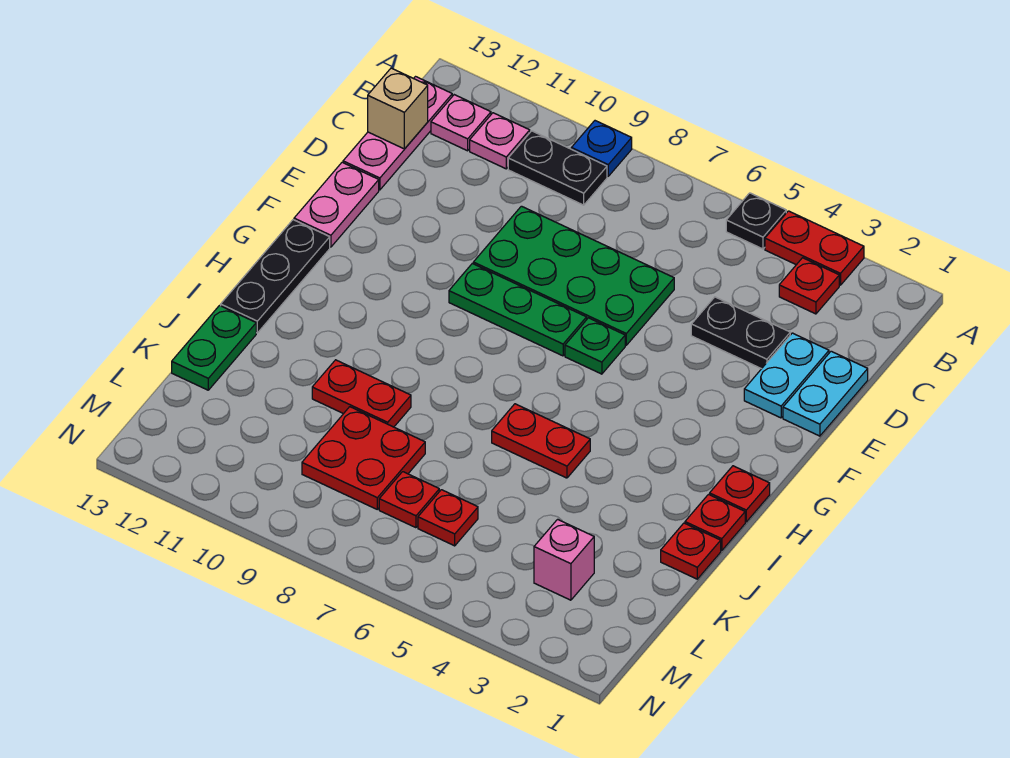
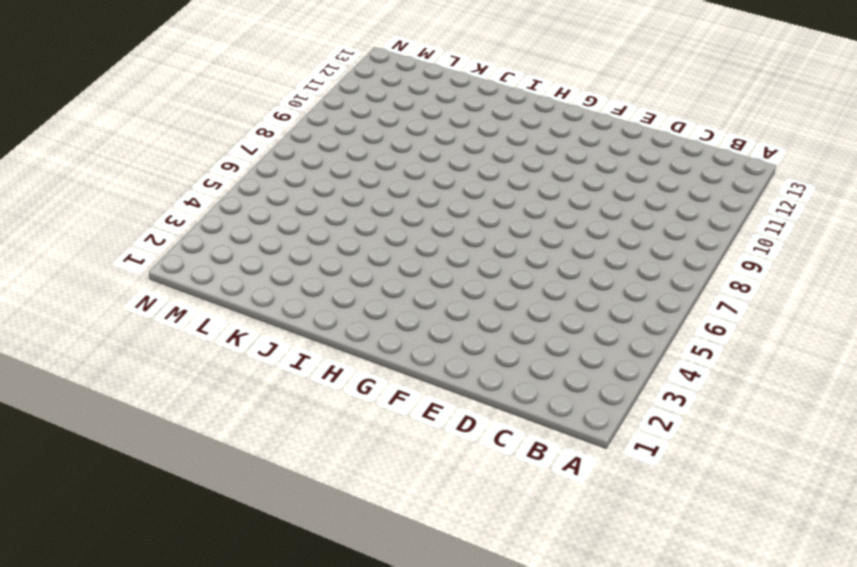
none -> red 1x2 plate [765,211,864,285]
none -> black 1x1 plate [726,193,786,249]
none -> blue 1x1 plate [571,121,632,176]

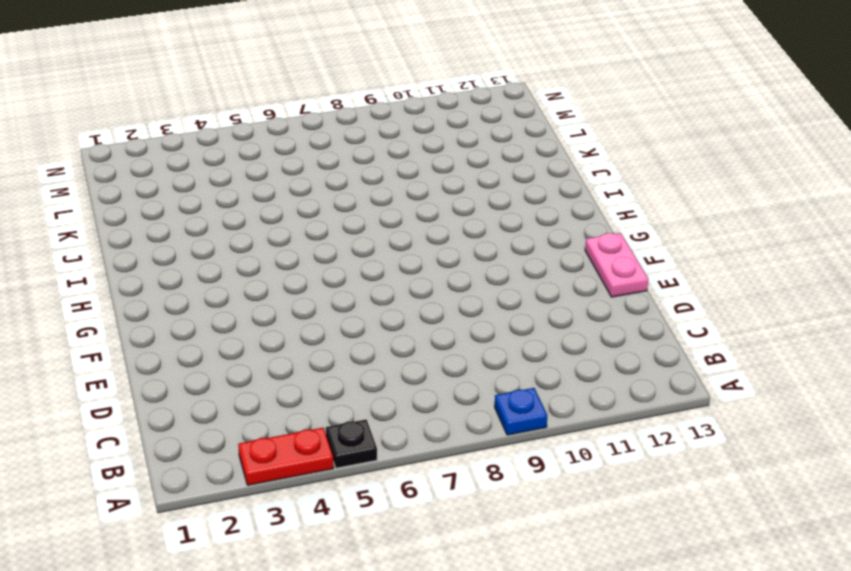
none -> red 1x1 plate [779,258,839,314]
none -> black 1x2 plate [508,131,607,205]
none -> pink 1x1 plate [470,113,530,169]

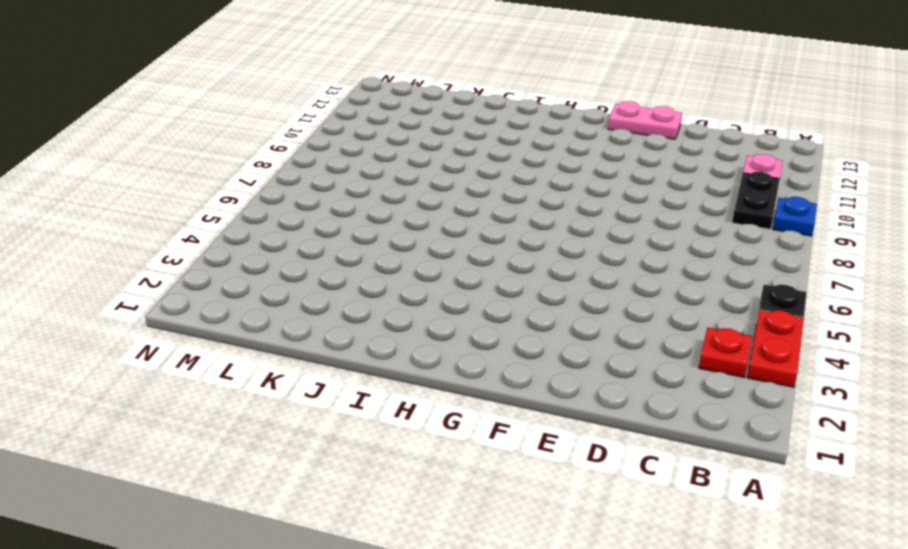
none -> pink 1x1 plate [431,95,491,151]
none -> pink 1x3 plate [343,77,452,190]
none -> cyan 1x2 plate [783,351,868,436]

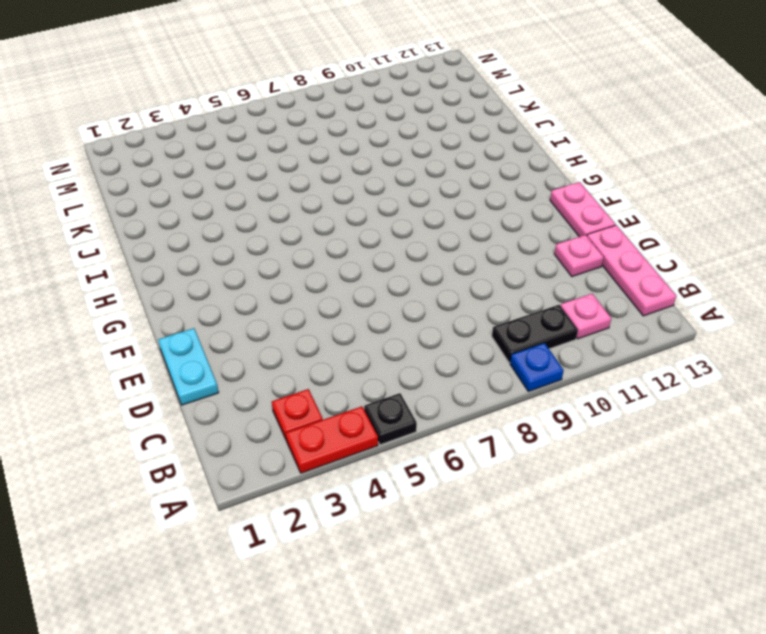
pink 1x1 plate [554,235,604,277] -> pink 1x1 plate moved to [431,95,491,151]
none -> cyan 1x2 plate [744,333,829,418]
none -> black 1x2 plate [691,297,790,369]
none -> green 2x4 plate [473,206,674,345]

